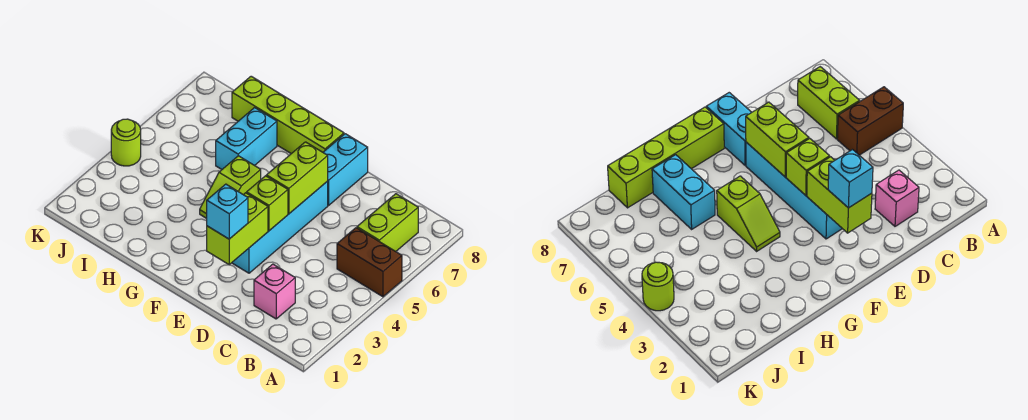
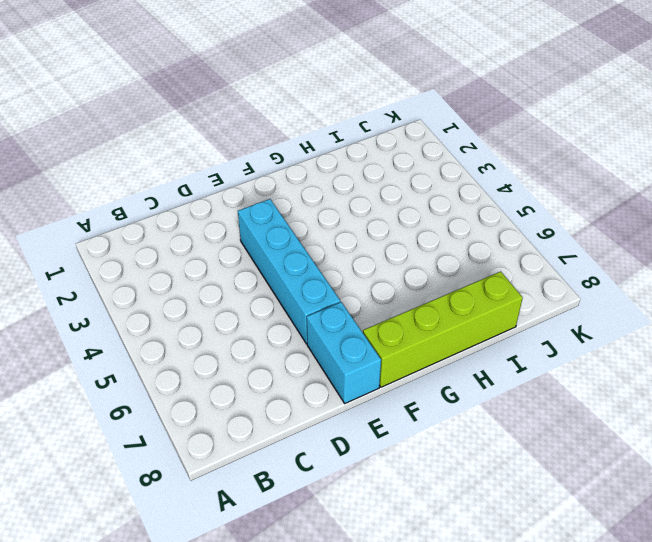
none -> brown 1x2 brick [337,228,402,297]
none -> lime 1x2 brick [357,194,418,251]
none -> pink 1x1 brick [254,264,295,319]

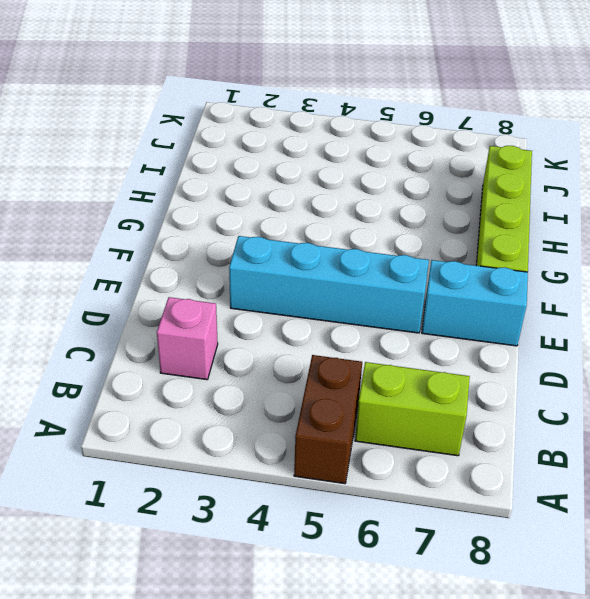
none -> lime 1x2 slope [200,156,261,218]
none -> cyan 1x2 brick [216,108,277,169]
none -> lime 1x1 round brick [111,119,141,166]

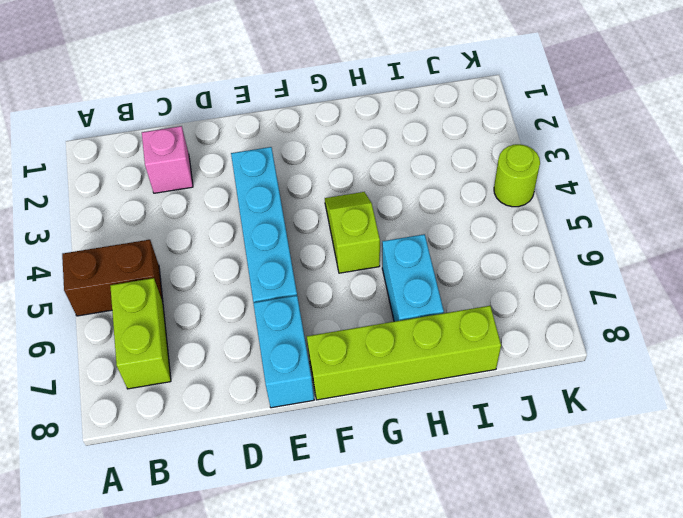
none -> lime 1x2 brick [207,193,268,265]
none -> lime 1x1 brick [247,176,288,231]
none -> lime 1x2 brick [266,142,328,214]

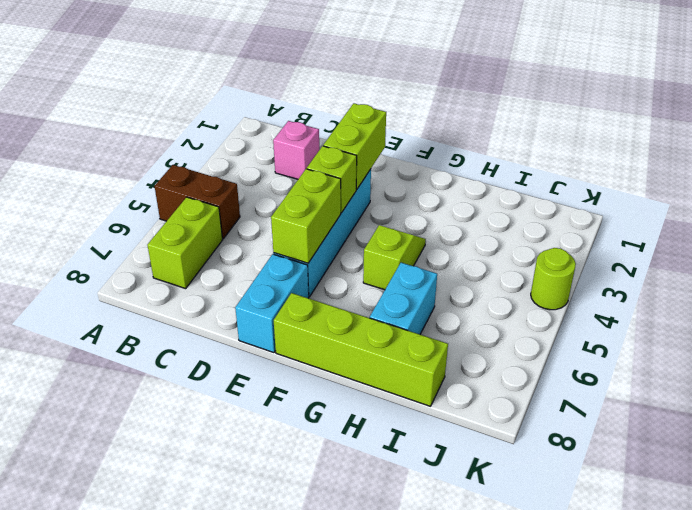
none -> cyan 1x1 brick [207,184,248,239]

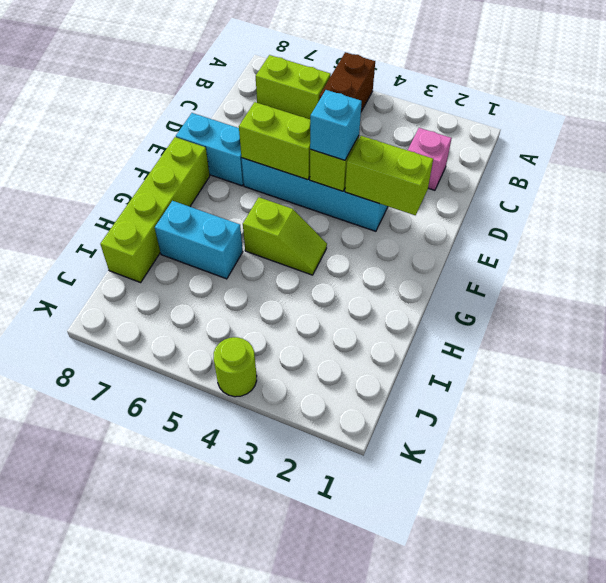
cyan 1x1 brick [310,90,362,160] -> cyan 1x1 brick moved to [207,184,248,239]

